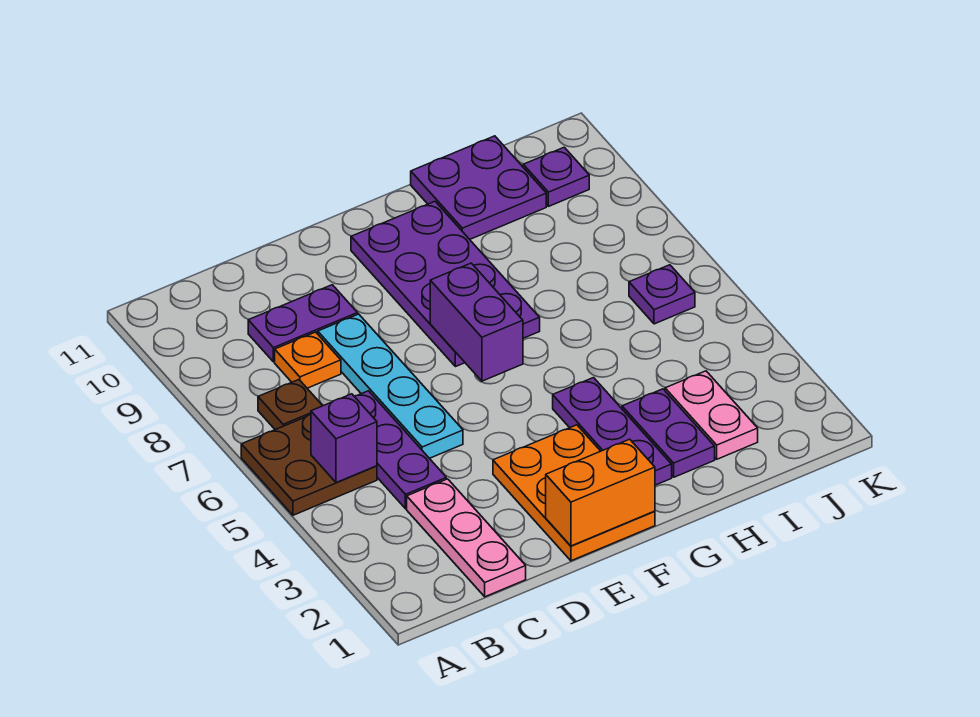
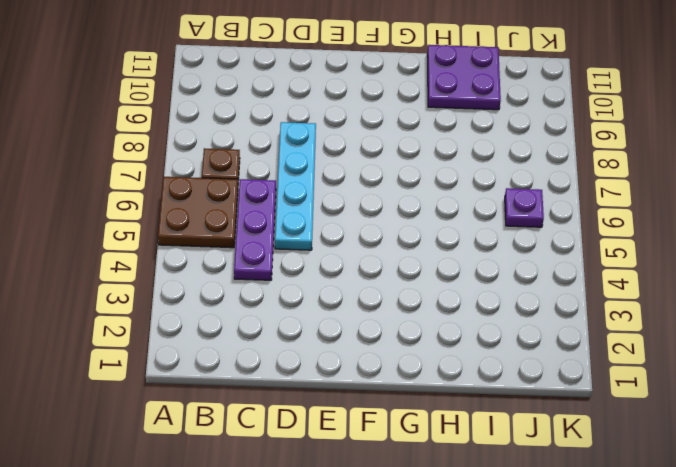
none -> pink 1x3 plate [407,479,526,597]
none -> orange 1x1 plate [275,332,341,388]
none -> purple 1x2 plate [248,285,358,362]

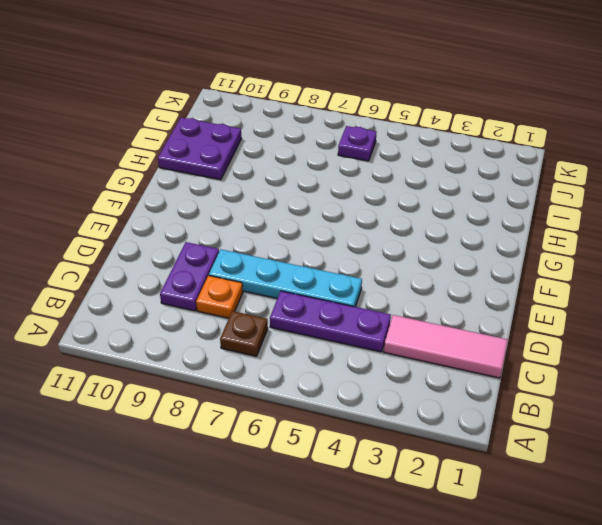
pink 1x3 tile [384,315,508,378] -> pink 1x3 plate [407,479,526,597]
none -> brown 2x2 plate [241,414,377,515]
none -> orange 2x3 plate [493,425,655,561]
none -> purple 2x4 plate [351,201,540,367]

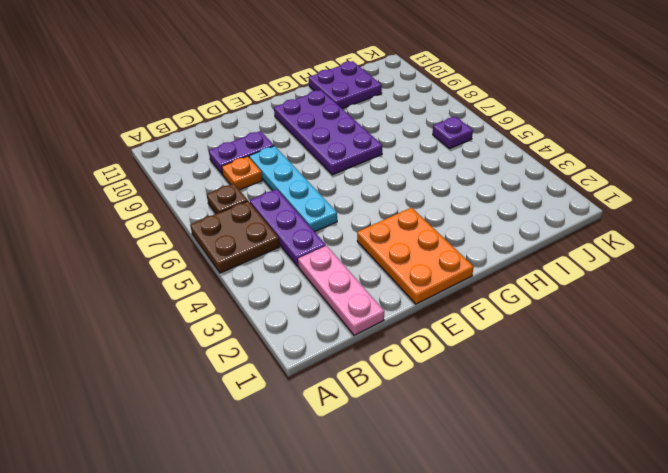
none -> purple 1x3 plate [553,378,672,485]
none -> purple 1x2 plate [622,389,715,477]
none -> pink 1x2 plate [665,371,758,459]

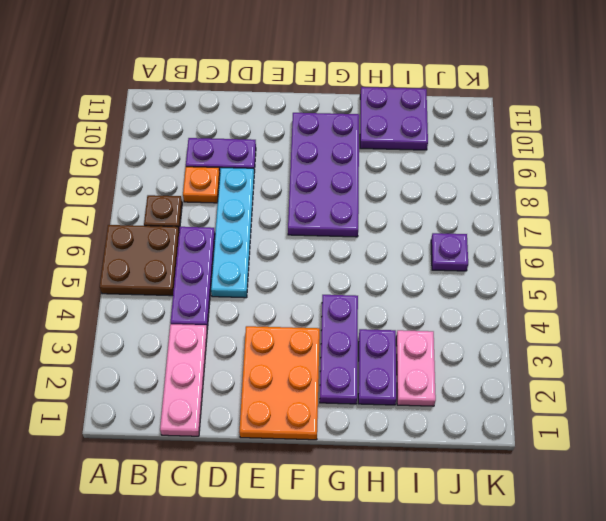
none -> purple 1x1 plate [523,147,589,206]
none -> purple 1x1 brick [311,394,377,483]
none -> orange 1x2 brick [546,439,655,546]

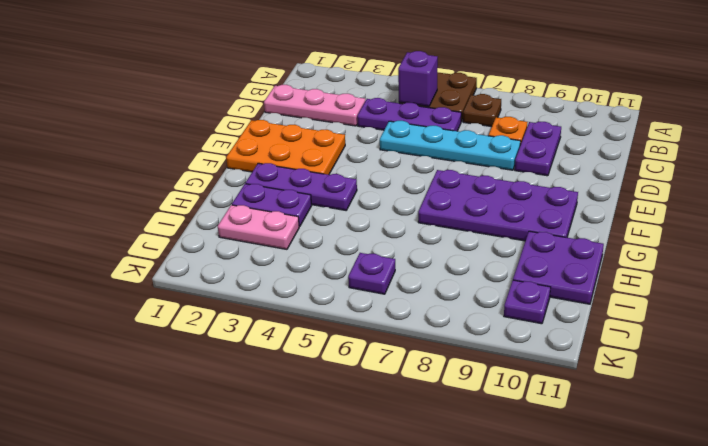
none -> orange 1x2 brick [546,439,655,546]
none -> purple 1x2 brick [430,263,523,381]

